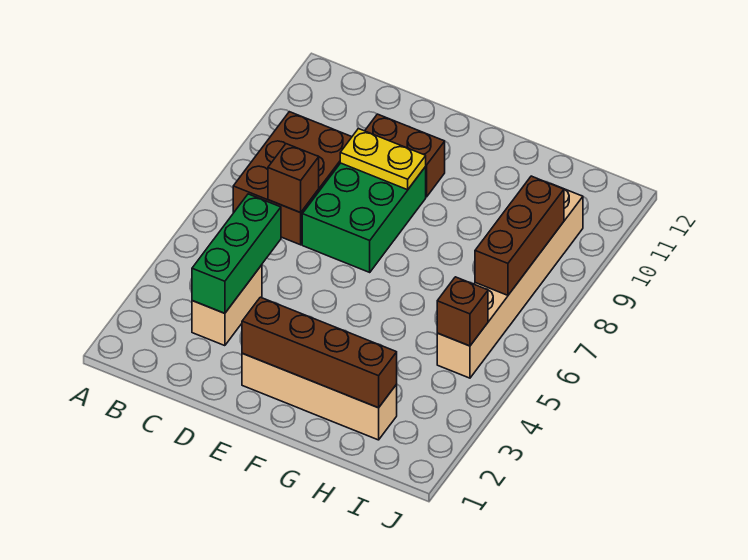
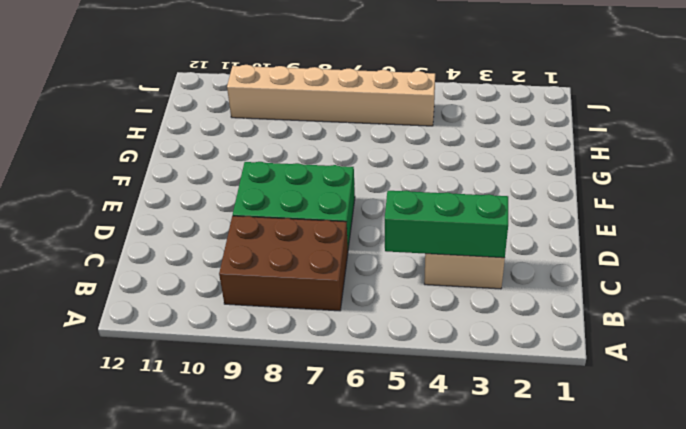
none -> brown 1x2 brick [365,114,445,197]
none -> tan 1x4 brick [242,353,397,440]
none -> brown 1x1 brick [268,144,319,213]

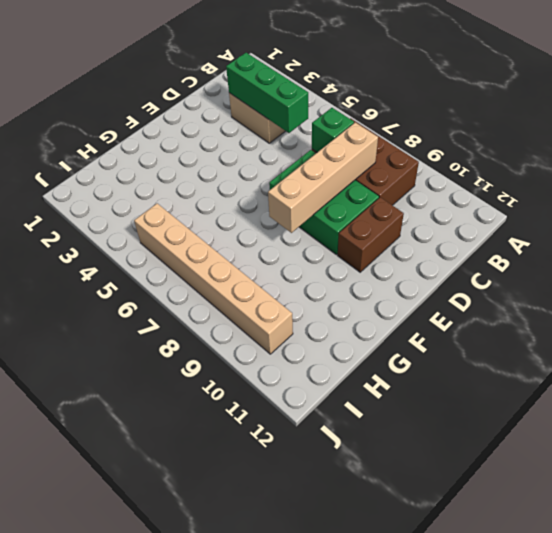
green 1x1 brick [312,108,354,152] -> brown 1x1 brick [268,144,319,213]
tan 1x4 brick [268,122,378,233] -> tan 1x4 brick moved to [242,353,397,440]
none -> yellow 1x2 plate [340,129,426,190]
none -> brown 1x4 brick [242,297,397,408]
none -> brown 1x1 brick [437,277,488,346]

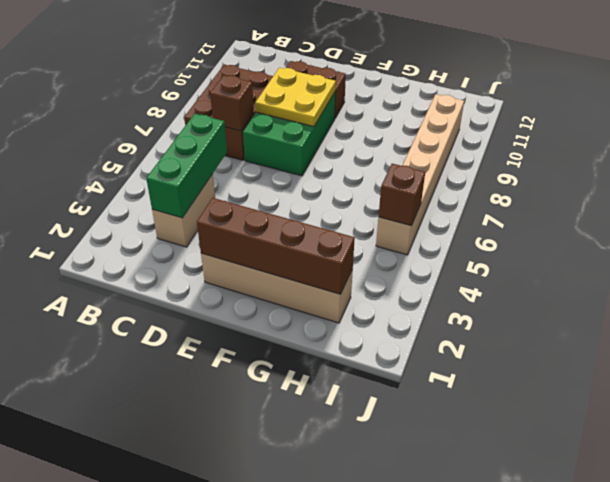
yellow 2x2 plate [255,68,336,127] -> yellow 1x2 plate [340,129,426,190]
none -> brown 1x3 brick [475,176,564,295]

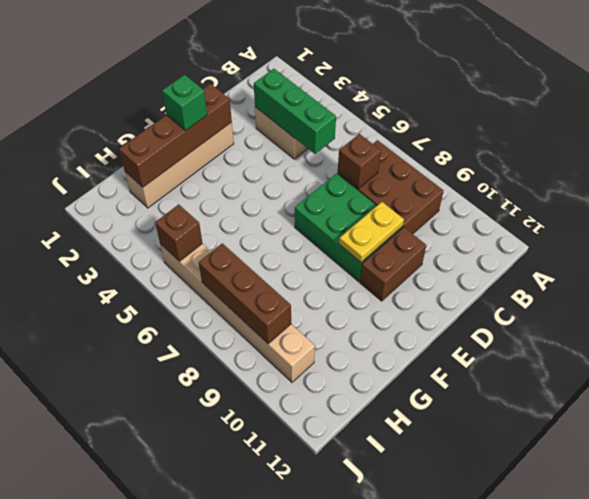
green 1x1 brick [162,75,207,131] -> none

